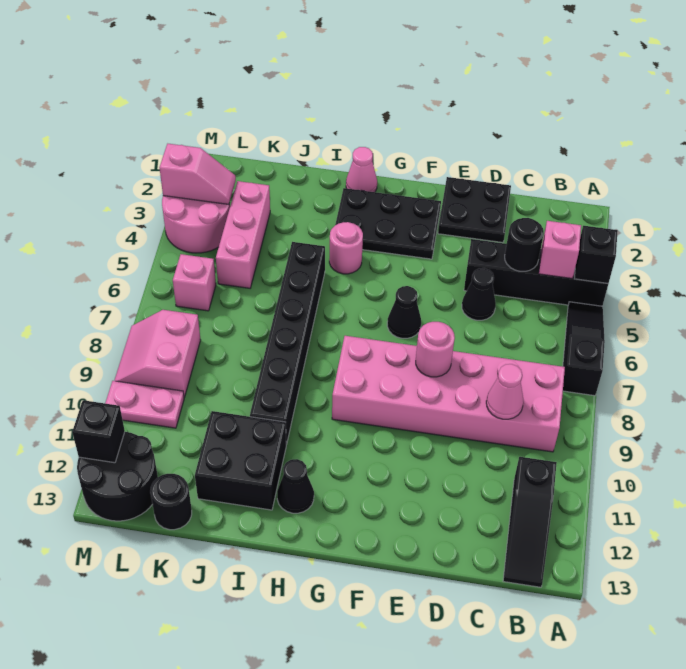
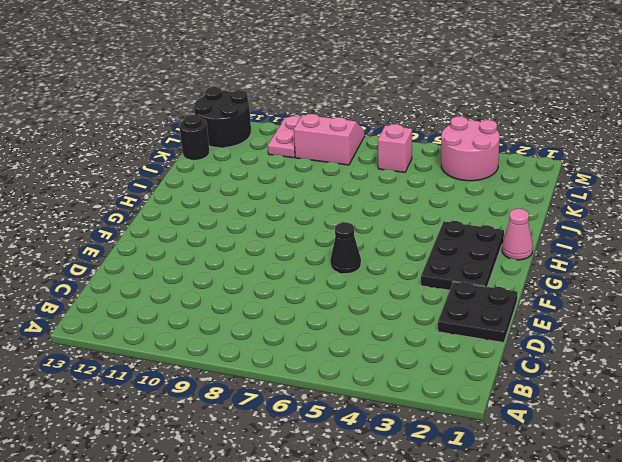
none -> black 1x4 brick [464,239,608,306]
none -> black 1x3 slope [563,302,605,396]
none -> pink 2x6 brick [332,336,565,452]

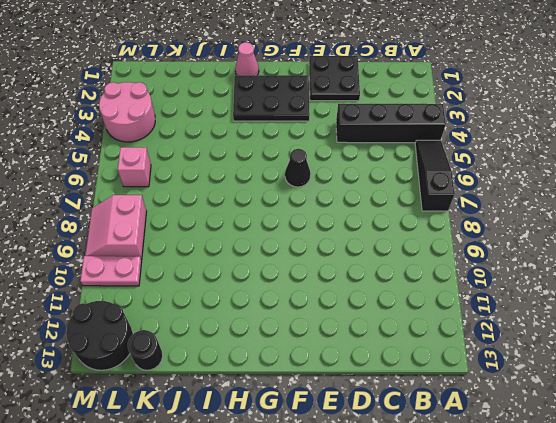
none -> pink 2x6 brick [332,336,565,452]
none -> black 1x3 slope [503,457,557,587]
none -> black 1x1 cone [462,268,496,320]

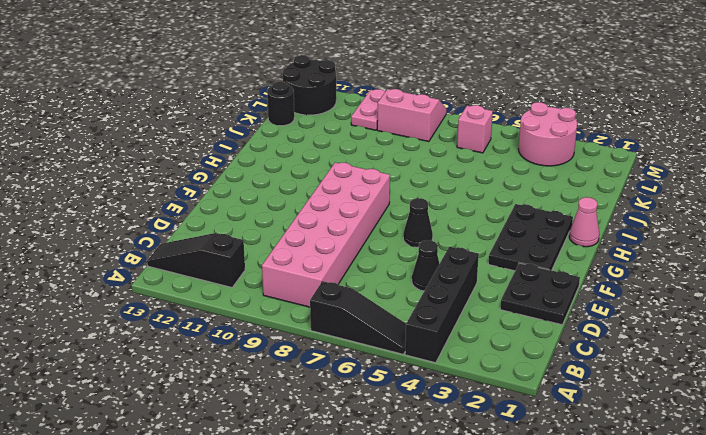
none -> pink 1x1 round brick [329,222,363,274]
none -> black 1x1 cone [277,459,314,513]
none -> black 1x6 brick [250,242,325,444]

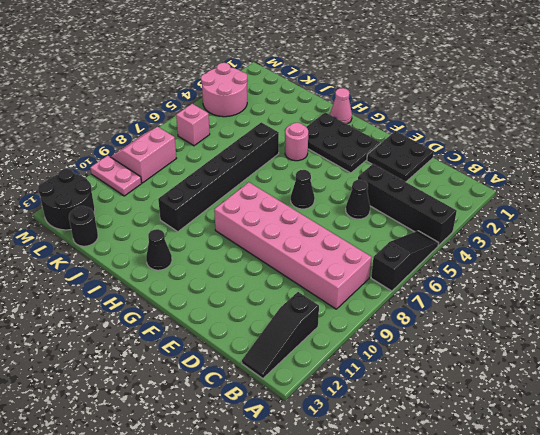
none -> black 2x2 brick [195,411,286,510]
none -> pink 1x3 brick [216,181,270,288]
none -> black 1x1 brick [574,226,618,284]

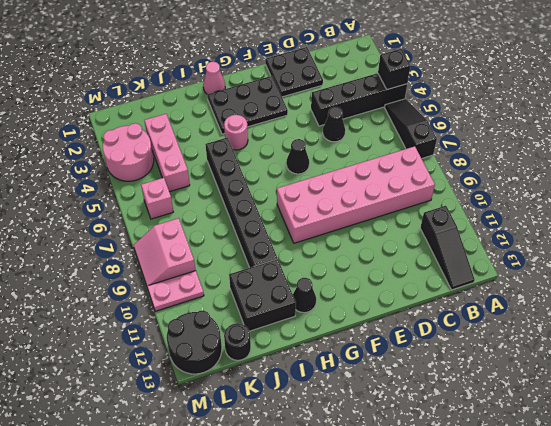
none -> pink 1x1 brick [539,221,581,279]
none -> black 1x1 round brick [505,218,544,271]
none -> pink 1x1 cone [486,364,524,419]

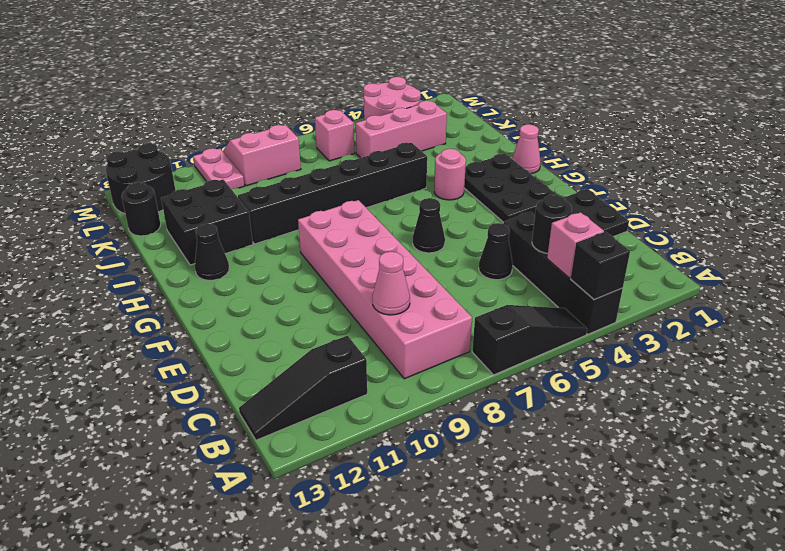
none -> pink 1x1 round brick [416,322,455,377]
none -> pink 1x2 slope [159,144,236,204]
none -> black 1x1 brick [72,400,125,463]

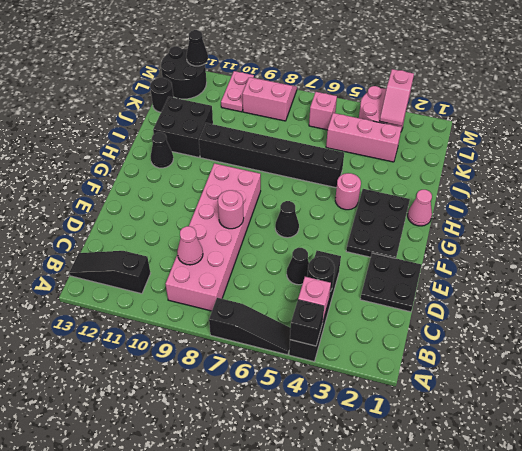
black 1x1 cone [186,30,208,66] -> black 1x1 brick [72,400,125,463]

